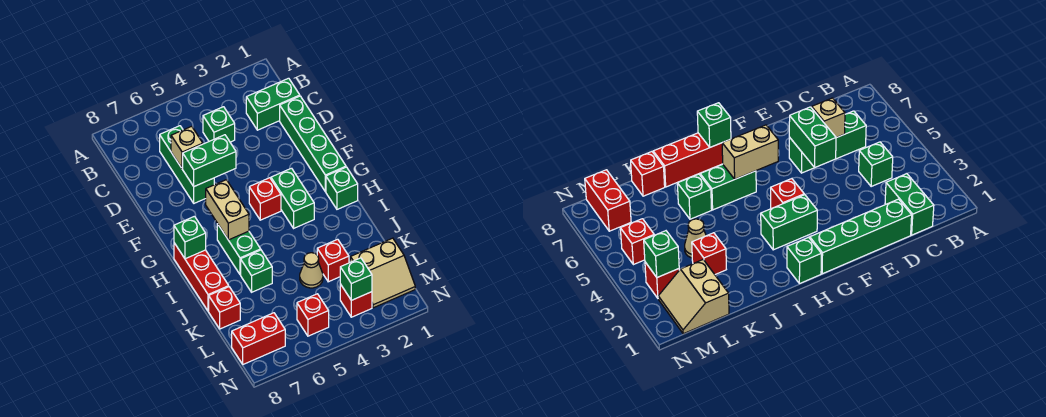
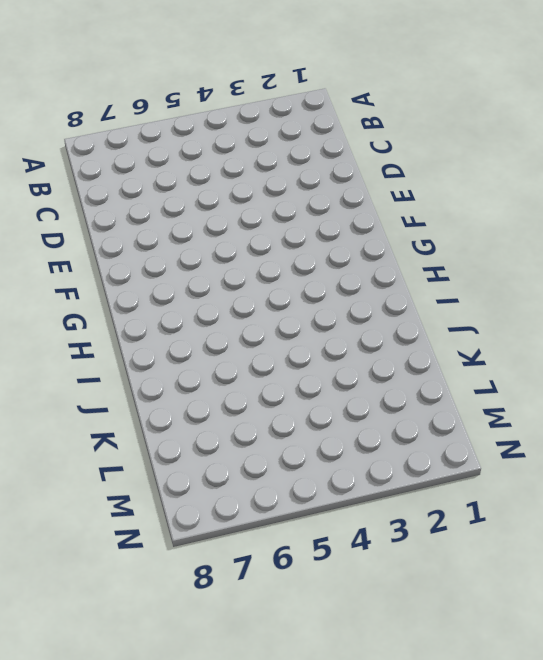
none -> green 1x2 brick [246,78,300,130]
none -> green 1x1 brick [203,107,235,142]
none -> green 1x3 brick [160,126,214,203]

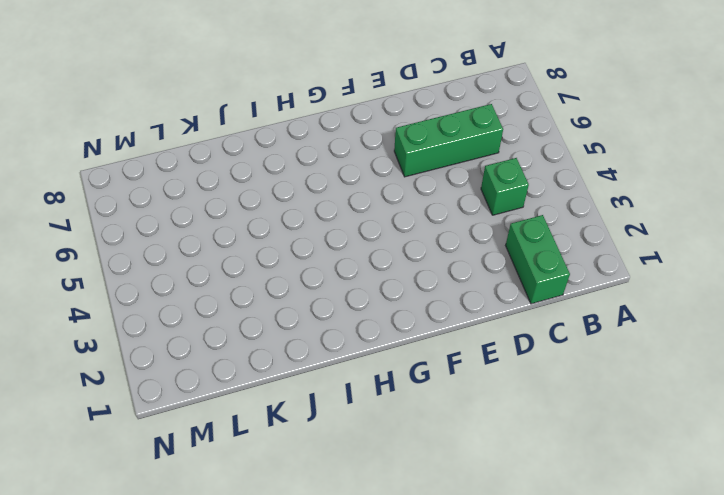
none -> green 1x4 brick [280,96,346,192]
none -> green 1x2 brick [271,168,314,228]
none -> red 1x1 brick [249,178,281,220]

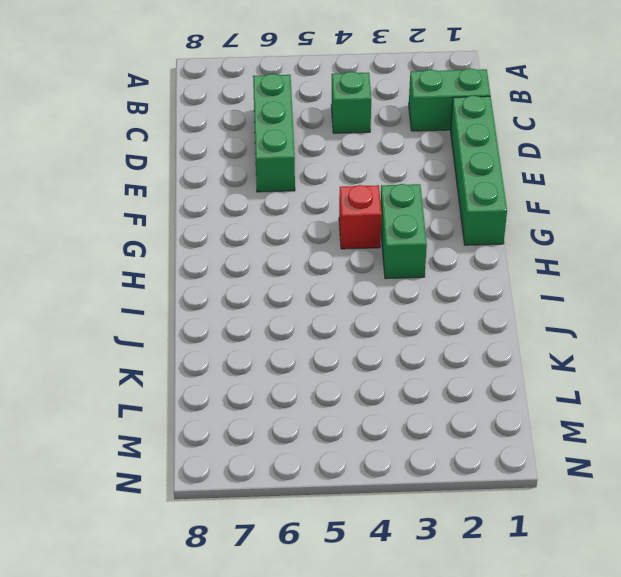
none -> green 1x1 brick [326,167,358,209]
none -> green 1x2 brick [217,224,261,275]
none -> red 1x3 brick [174,243,229,311]

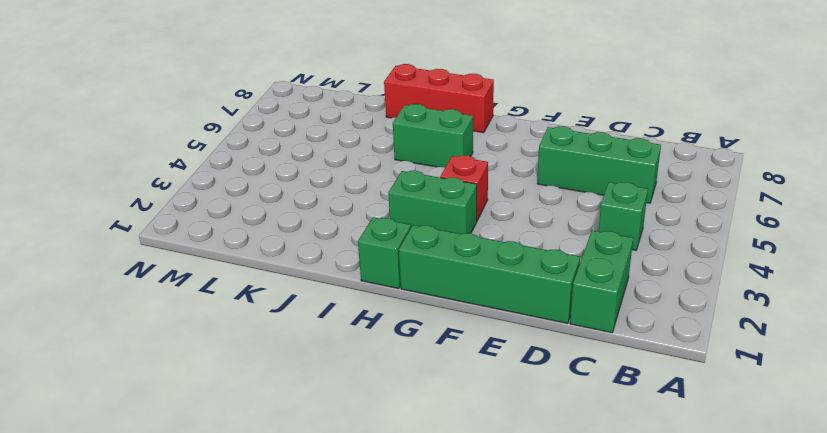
none -> green 1x1 brick [241,250,272,292]
none -> red 1x1 brick [317,239,349,282]
none -> tan 1x1 cone [300,253,323,288]

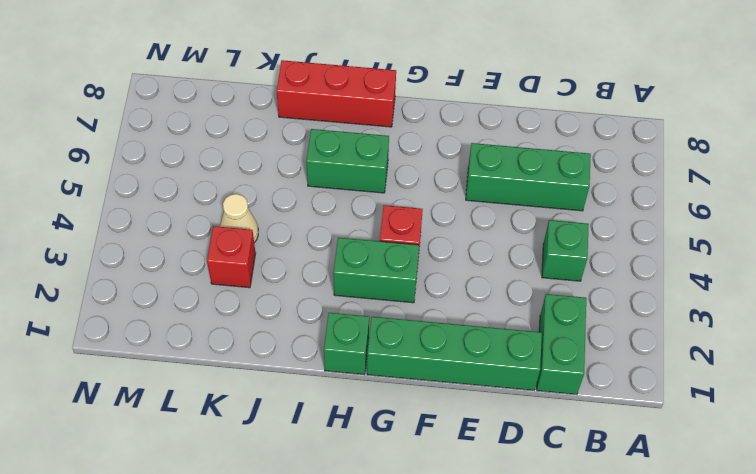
none -> green 1x1 brick [241,250,272,292]
none -> red 1x1 brick [209,287,240,329]
none -> tan 2x2 slope [350,238,415,308]

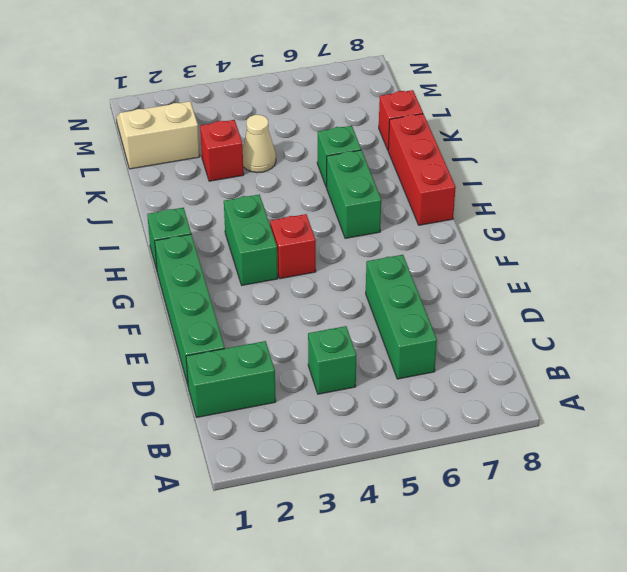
none -> red 1x1 brick [340,284,372,317]
none -> red 1x1 brick [297,294,329,336]
none -> red 1x2 brick [232,313,285,364]

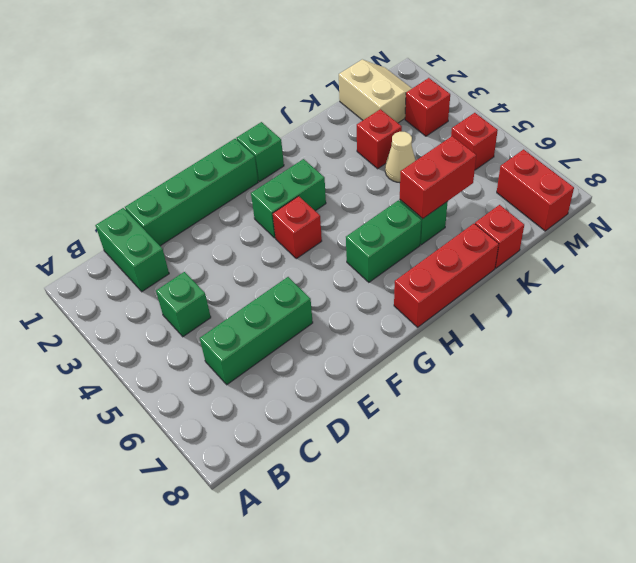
red 1x2 brick [400,136,476,219] -> none
none -> tan 1x1 brick [171,126,203,169]
none -> green 1x2 brick [183,135,236,186]
none -> tan 1x2 brick [206,180,249,240]

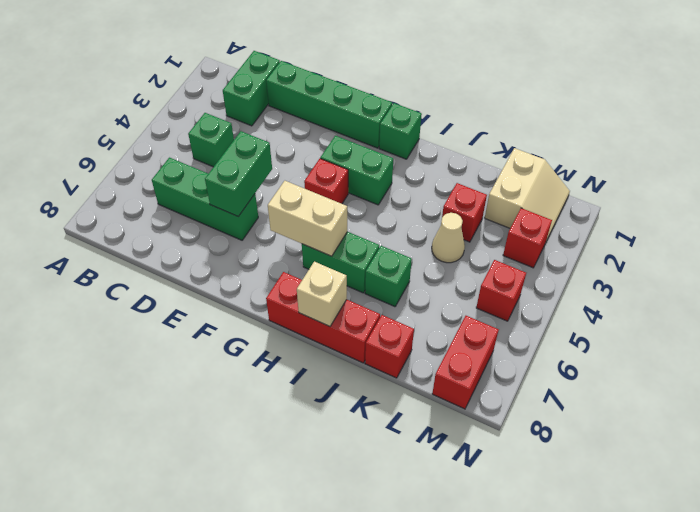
tan 1x1 brick [297,262,347,326] -> tan 1x1 brick moved to [171,126,203,169]
none -> green 1x1 brick [174,216,206,259]
none -> green 1x1 brick [340,258,372,300]

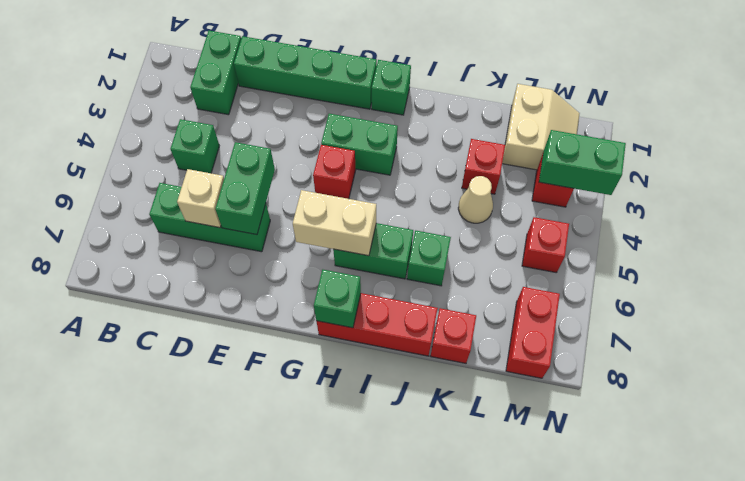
green 1x2 brick [539,130,626,195] -> green 1x1 brick [340,258,372,300]

